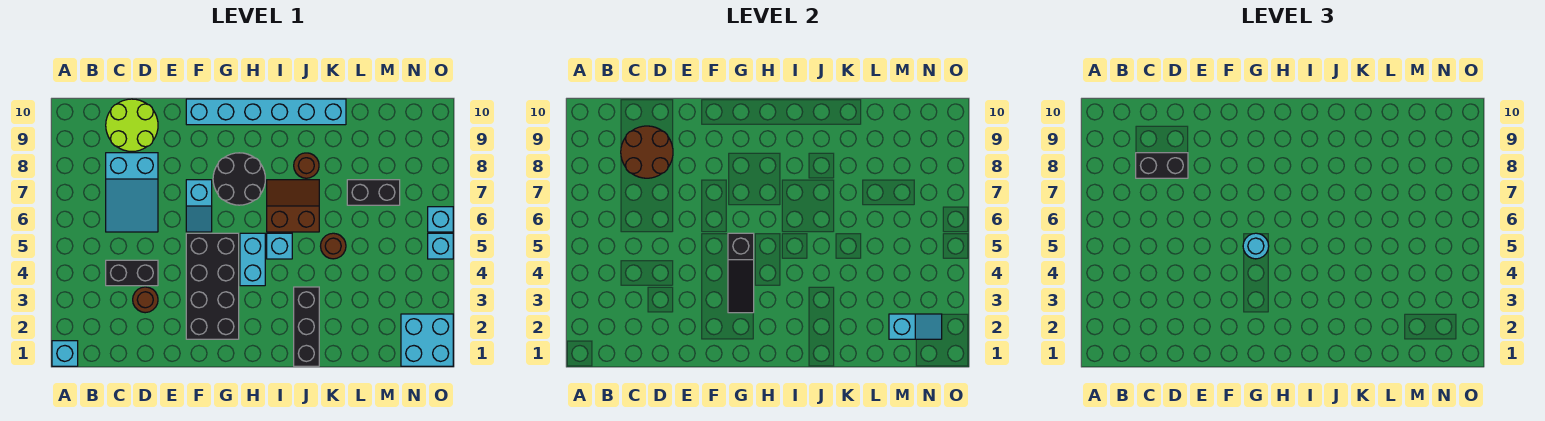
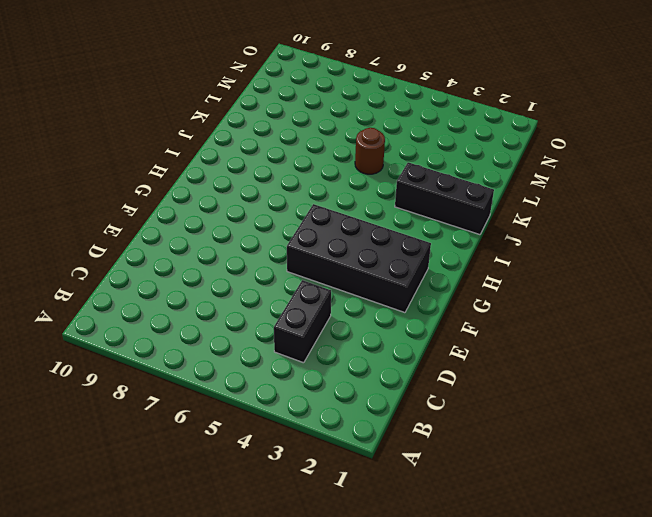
none -> cyan 1x1 brick [52,341,78,366]
none -> cyan 2x3 slope [106,153,158,232]
none -> lime 2x2 round brick [106,99,158,151]

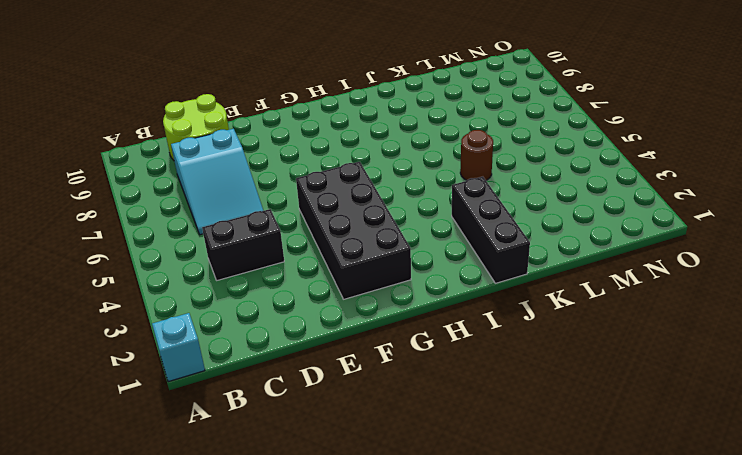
none -> brown 1x1 round brick [133,287,158,313]
none -> cyan 1x2 slope [186,180,212,232]
none -> cyan 1x6 brick [186,99,346,125]

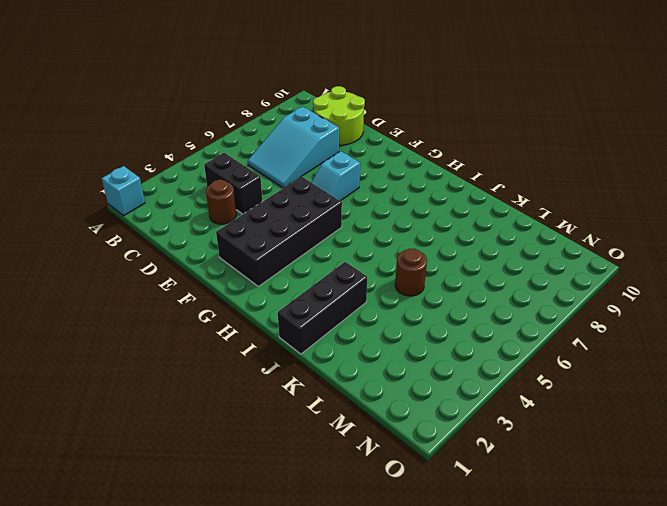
none -> cyan 1x6 brick [186,99,346,125]
none -> black 2x2 round brick [213,153,265,205]
none -> cyan 1x2 brick [240,233,265,286]

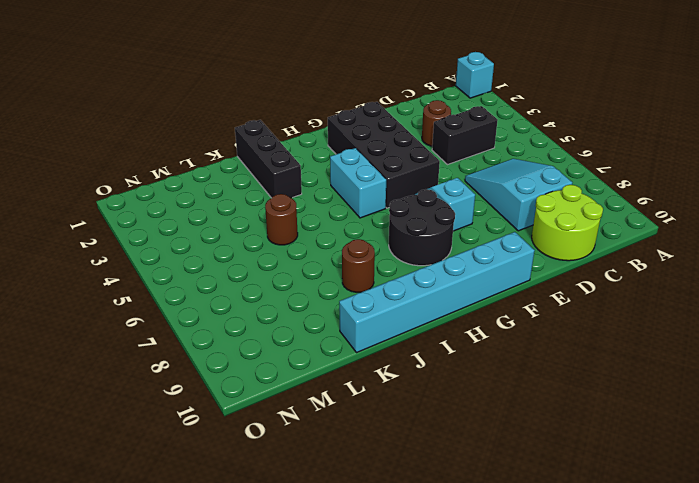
none -> cyan 1x1 brick [267,233,292,259]
none -> brown 2x2 slope [267,180,319,232]
none -> black 1x2 brick [347,180,400,205]

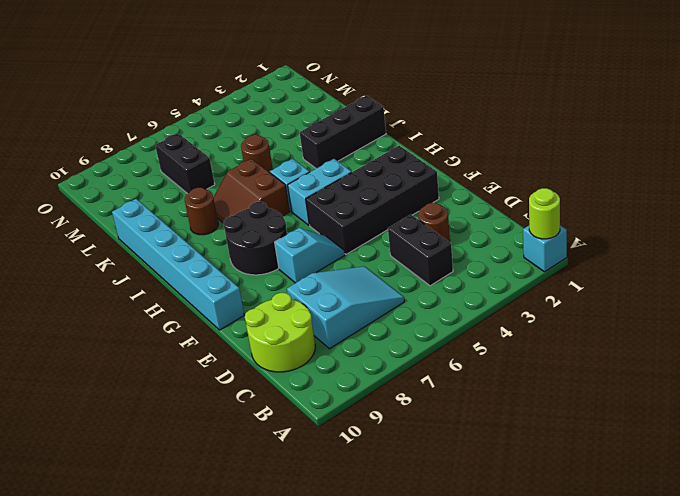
lime 1x1 round brick [529,188,560,239] -> none
none -> cyan 2x2 brick [401,314,453,366]
none -> cyan 1x1 brick [428,233,453,259]
none -> cyan 1x1 brick [428,207,453,232]

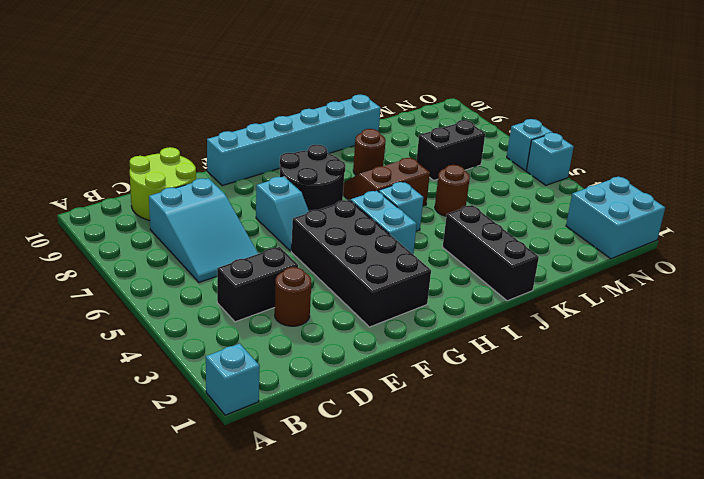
none -> brown 2x2 round brick [621,126,673,178]
none -> black 1x3 slope [728,233,754,313]
none -> cyan 1x2 slope [889,314,942,339]

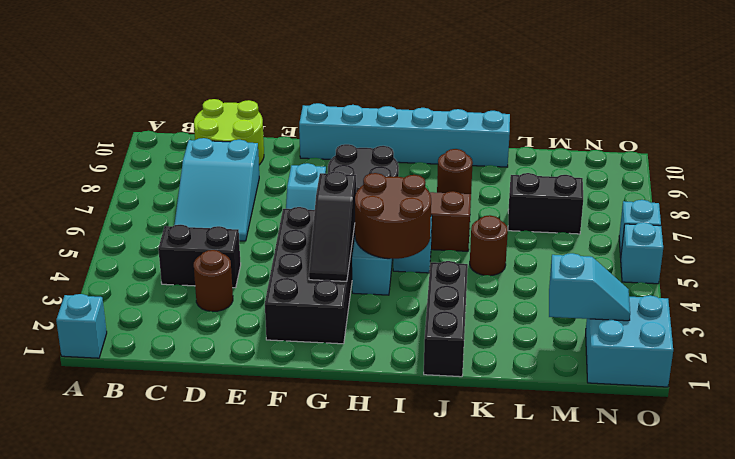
brown 2x2 round brick [355,173,431,259] -> brown 2x2 round brick moved to [621,126,673,178]
none -> black 1x2 brick [1136,153,1188,178]
none -> cyan 1x1 round brick [1243,233,1269,259]

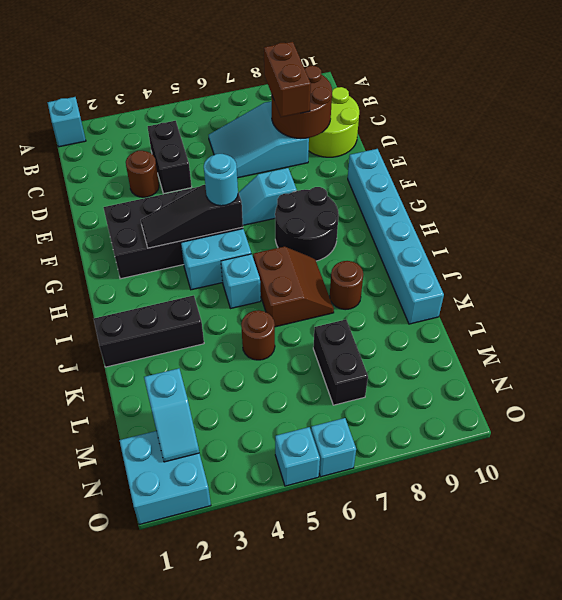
brown 1x2 brick [264,42,311,117] -> black 1x2 brick [1136,153,1188,178]

